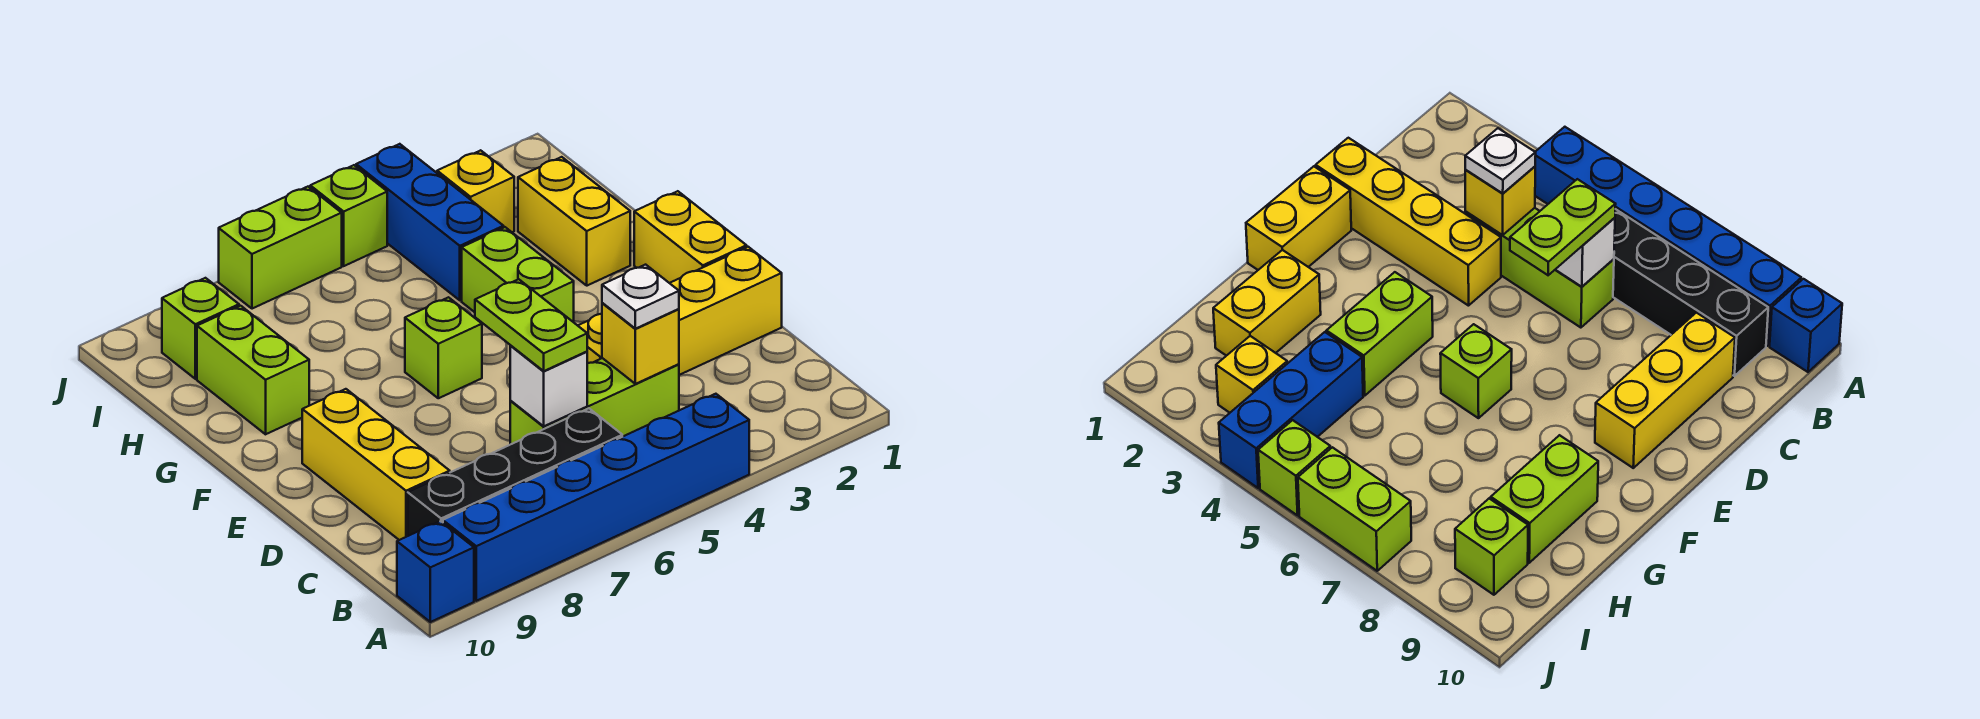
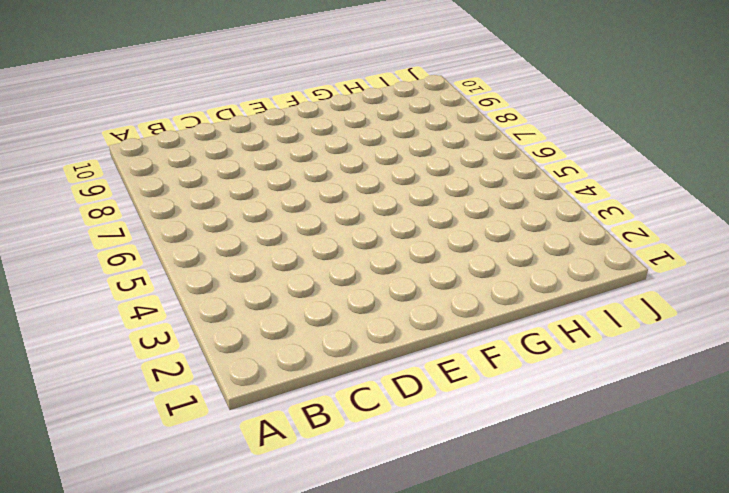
none -> blue 1x6 brick [443,394,749,601]
none -> blue 1x1 brick [397,521,474,622]
none -> black 1x4 brick [408,409,622,536]

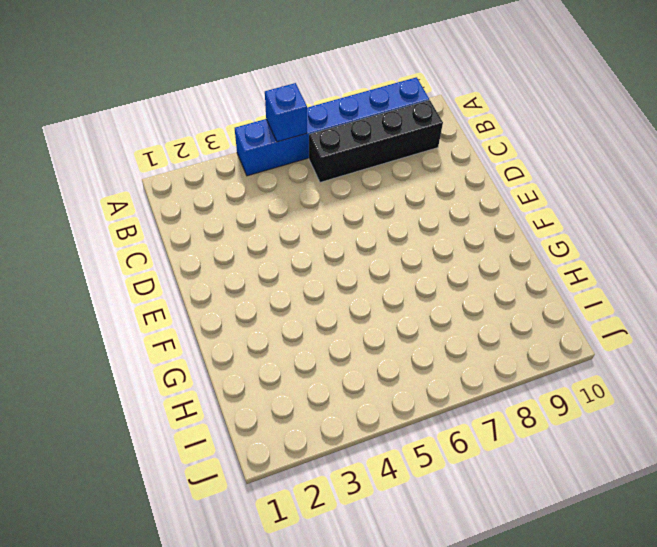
blue 1x1 brick [265,83,307,142] -> blue 1x1 brick moved to [397,521,474,622]
none -> lime 1x3 brick [510,358,679,444]
none -> yellow 1x3 brick [302,389,450,540]
none -> yellow 1x4 brick [578,247,782,375]

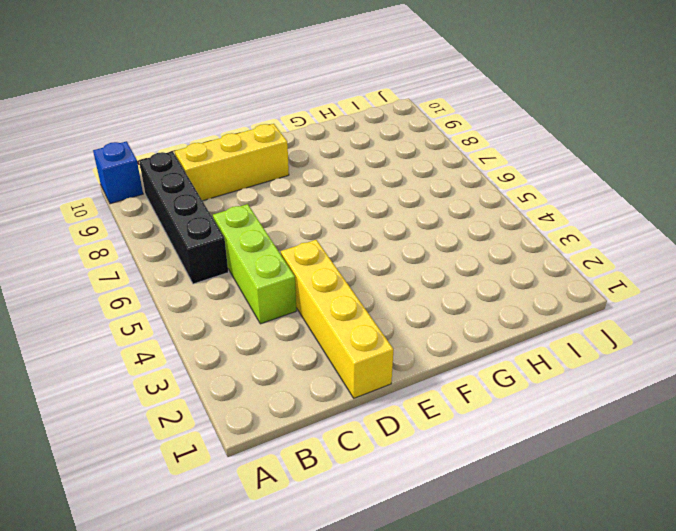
none -> blue 1x6 brick [443,394,749,601]
none -> yellow 1x2 brick [634,191,747,283]
none -> lime 1x2 brick [462,227,574,322]

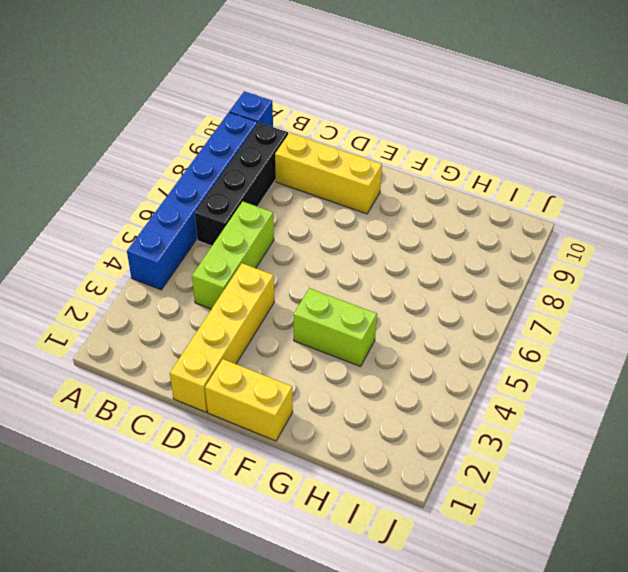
none -> lime 1x1 brick [405,297,482,398]
none -> yellow 1x2 brick [518,157,630,286]
none -> lime 1x2 brick [197,306,309,434]

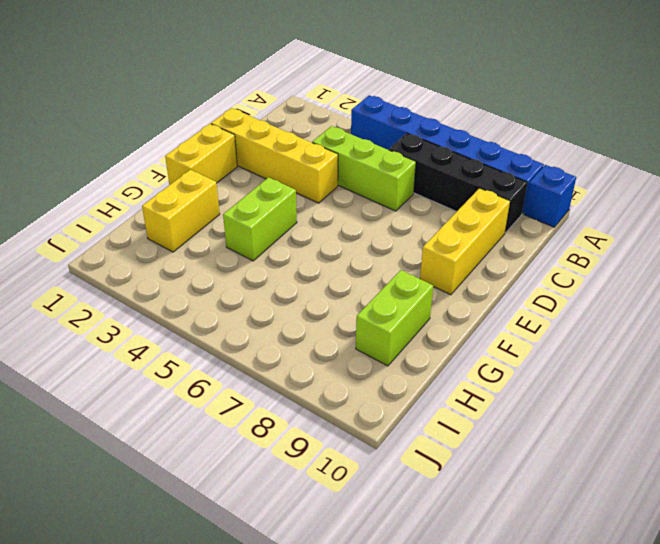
none -> lime 1x1 brick [405,297,482,398]
none -> blue 1x3 brick [356,144,504,300]
none -> yellow 1x1 brick [437,150,514,232]

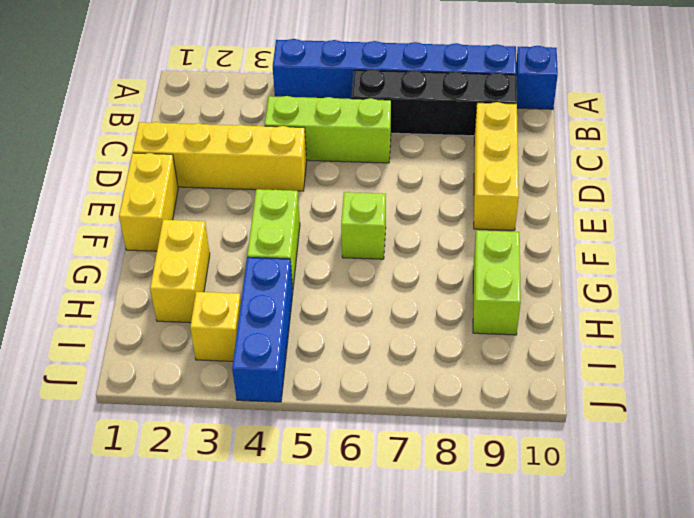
none -> lime 1x1 brick [162,278,239,379]
none -> lime 1x1 brick [310,165,387,266]
none -> lime 1x2 brick [219,187,342,309]

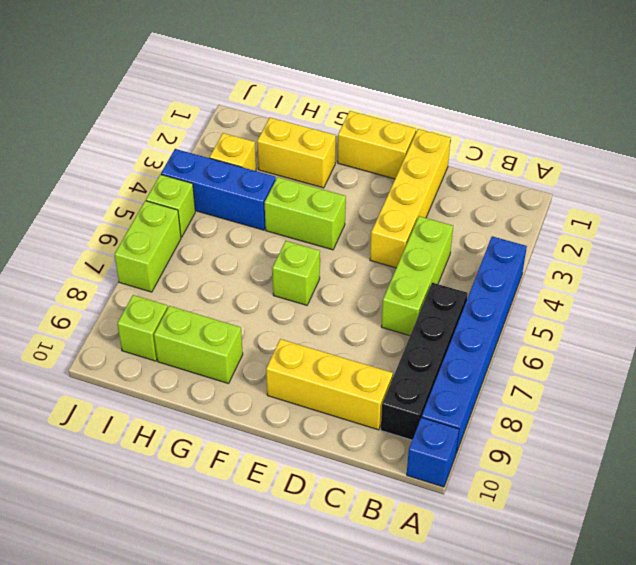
none -> yellow 1x1 brick [602,303,679,384]
none -> white 1x1 brick [510,345,587,426]
none -> white 1x1 plate [602,265,679,329]

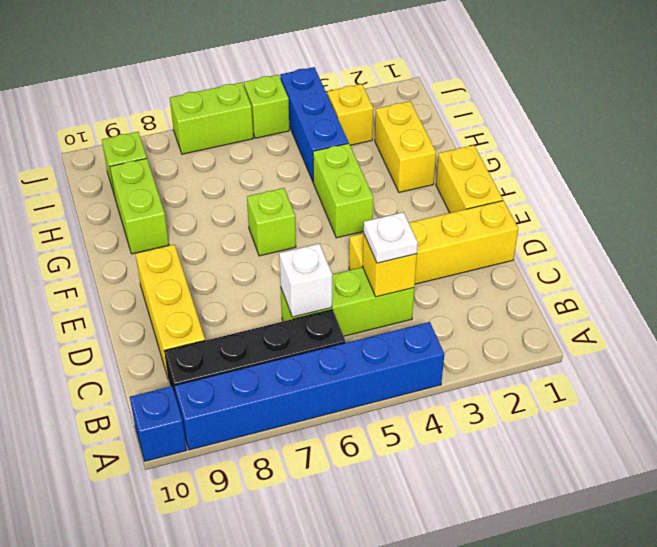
none -> lime 1x2 plate [475,279,587,371]

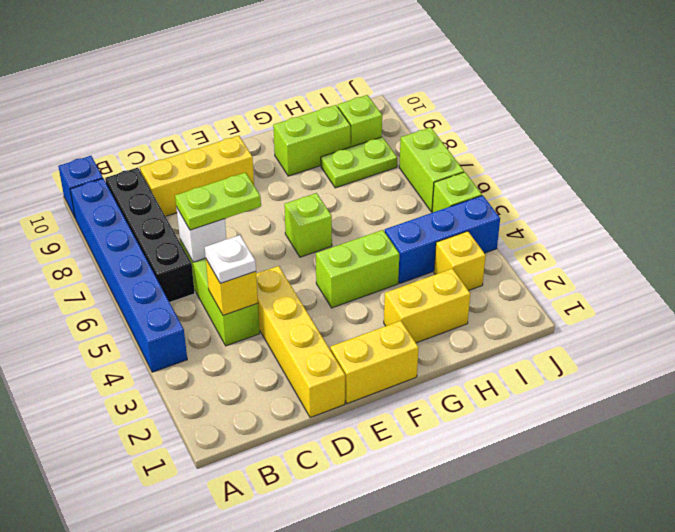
lime 1x2 plate [321,137,397,188] -> none

